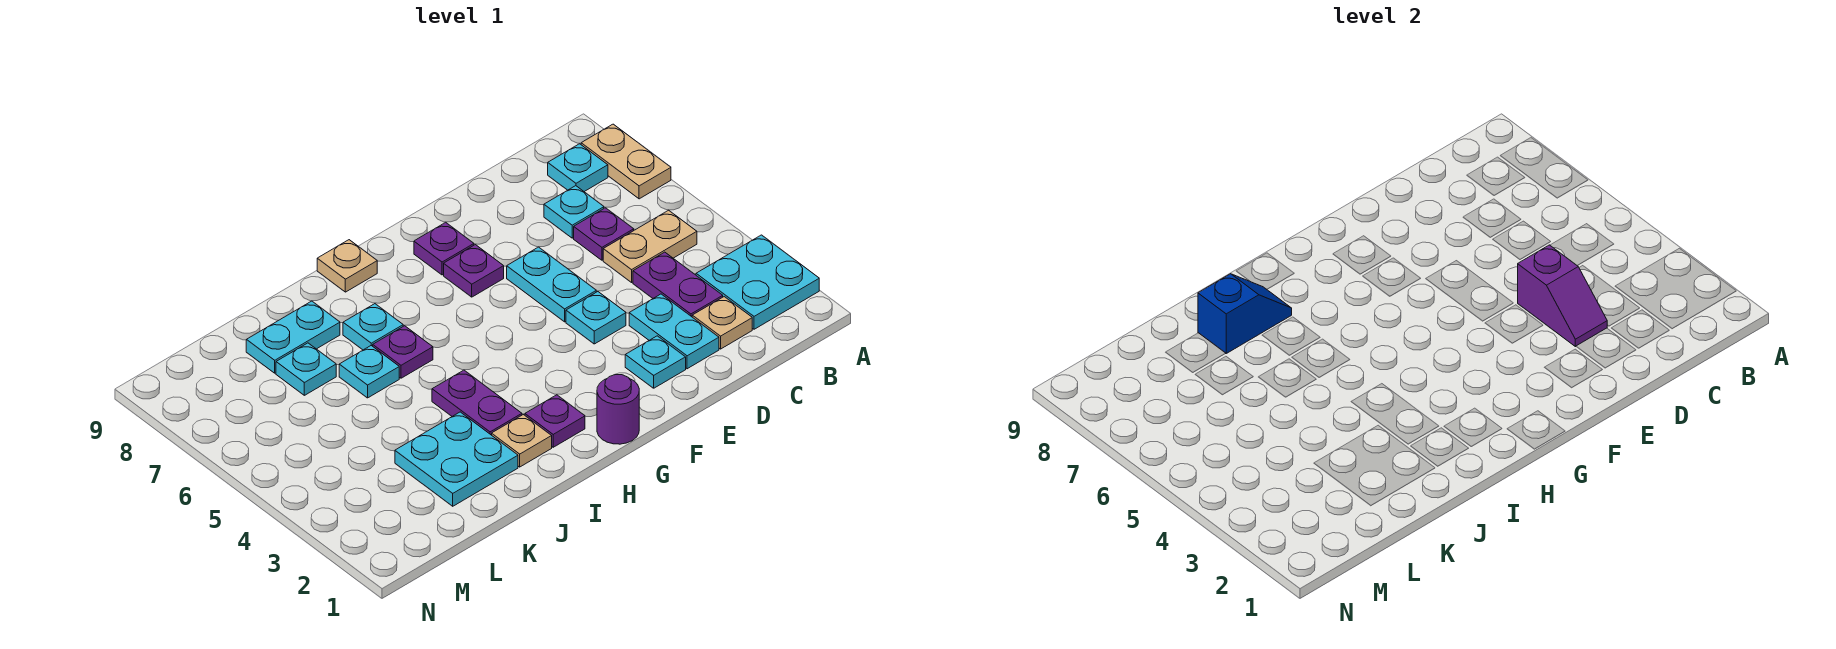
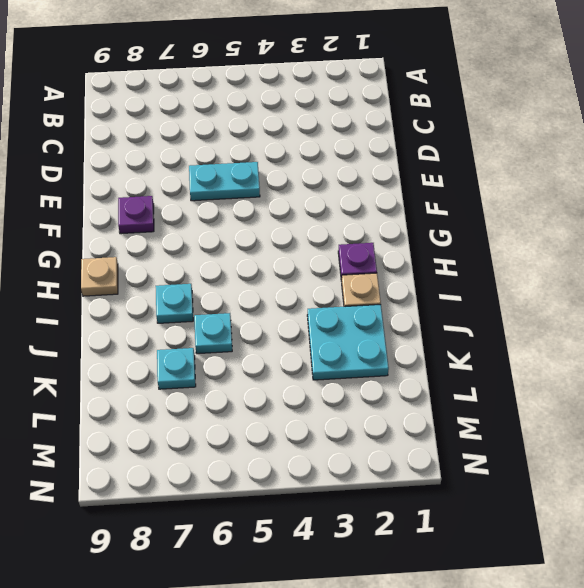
none -> cyan 2x2 plate [696,235,819,329]
none -> tan 1x2 plate [581,124,671,199]
none -> tan 1x2 plate [603,210,697,282]

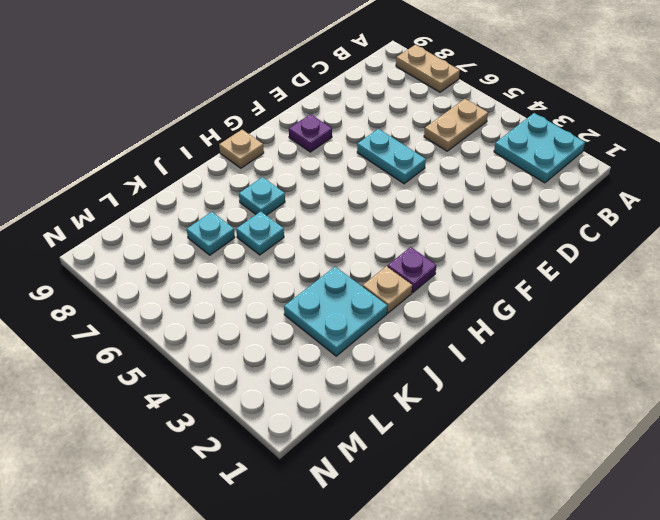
none -> cyan 1x1 plate [548,144,608,192]
none -> tan 1x1 plate [692,297,752,349]
none -> purple 1x2 plate [633,252,723,317]

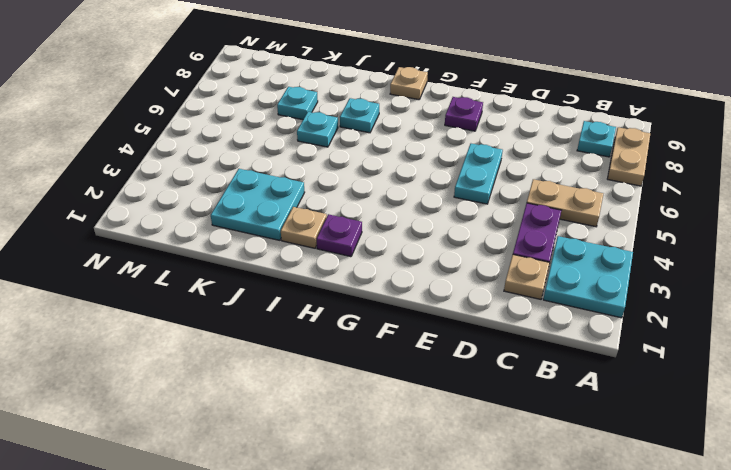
none -> purple 1x1 plate [574,208,634,260]
none -> cyan 1x1 plate [544,186,604,238]
none -> cyan 1x2 plate [629,294,719,369]

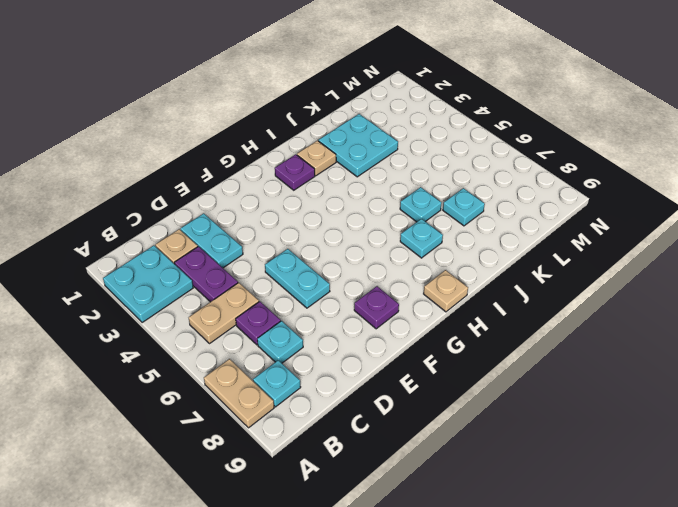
none -> cyan 1x1 plate [625,336,686,388]
none -> cyan 1x1 plate [566,292,626,344]
none -> purple 1x1 plate [444,245,504,297]

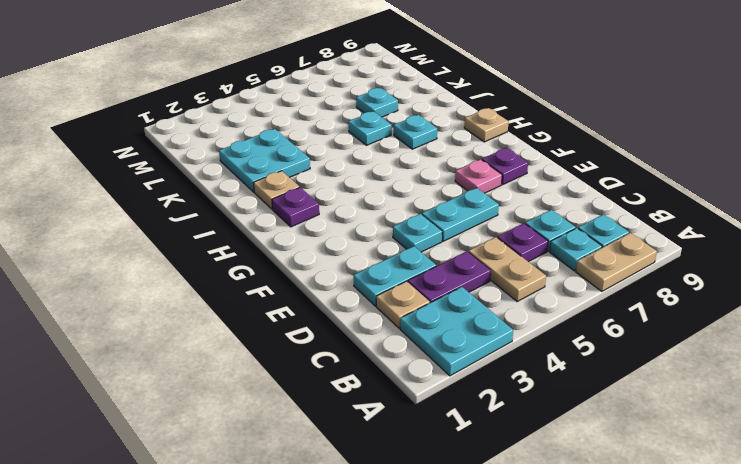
cyan 1x1 plate [550,228,602,271] -> cyan 1x1 plate moved to [625,336,686,388]
pink 1x1 plate [455,159,502,193] -> purple 1x1 plate [444,245,504,297]
none -> purple 1x1 round brick [597,375,639,444]
none -> purple 1x2 plate [432,370,522,435]
none -> purple 1x1 plate [373,326,433,378]

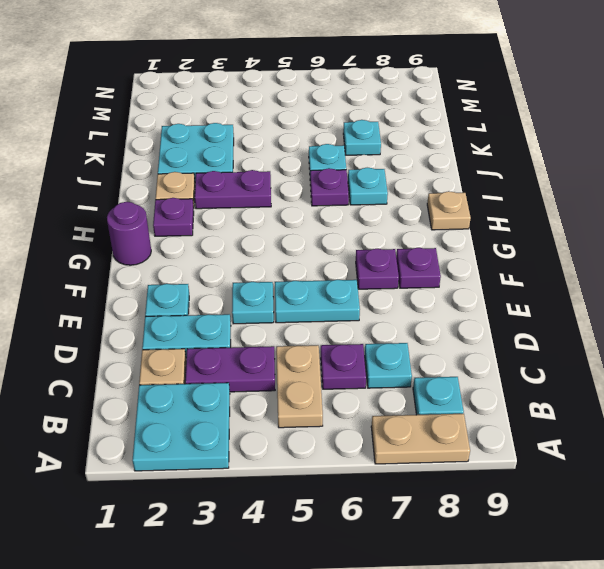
none -> cyan 1x2 plate [246,301,340,373]
none -> purple 1x2 slope [1518,245,1607,347]
none -> blue 1x2 slope [1198,274,1292,353]

